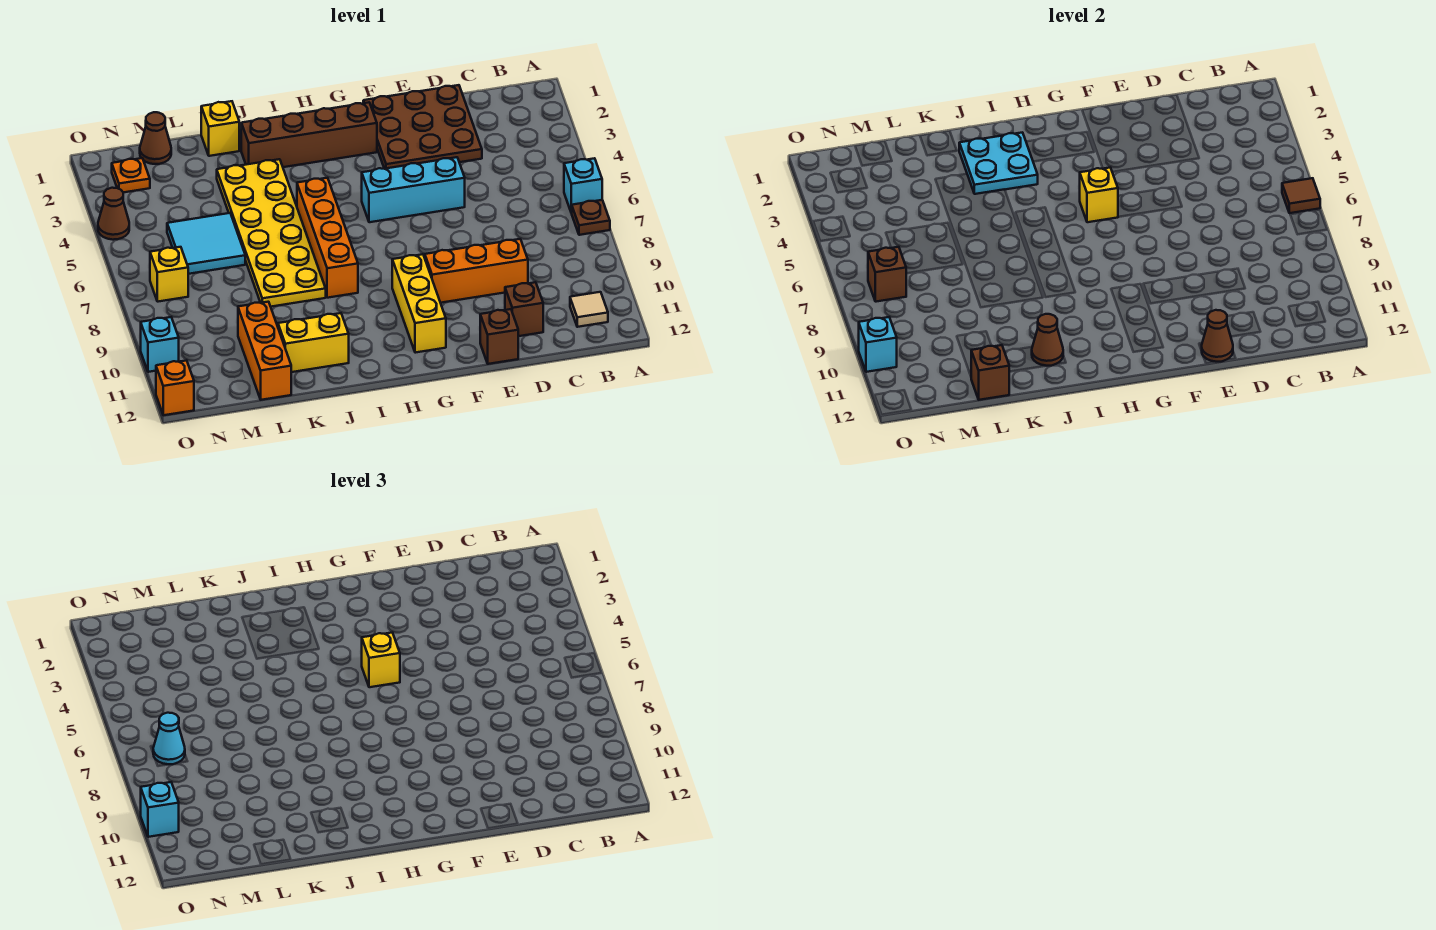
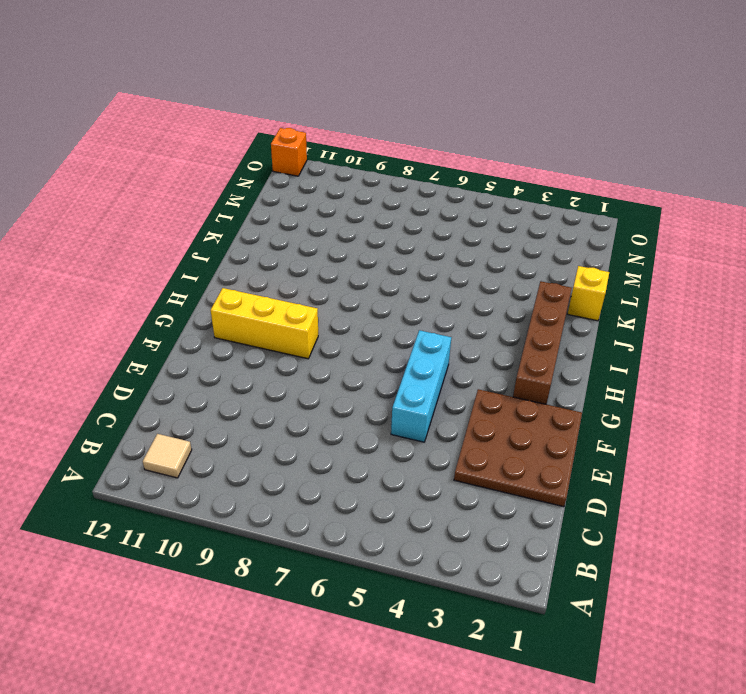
none -> cyan 1x1 brick [564,158,602,213]
none -> brown 1x1 plate [572,200,610,235]
none -> orange 1x3 brick [425,239,528,303]
none -> brown 1x1 brick [505,282,543,336]

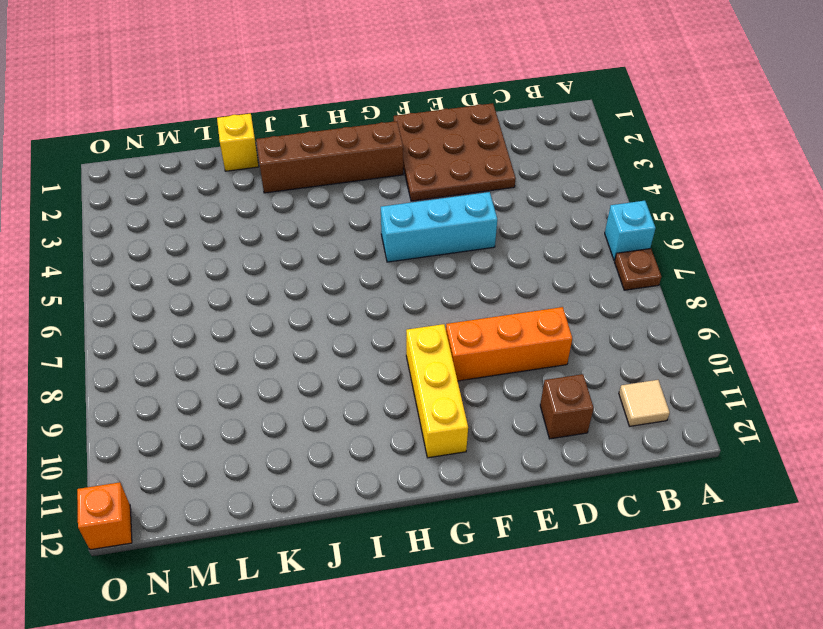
none -> brown 1x1 brick [480,309,518,364]
none -> orange 1x4 brick [297,178,358,298]
none -> yellow 2x6 plate [217,159,326,307]
none -> yellow 1x2 brick [278,313,349,372]

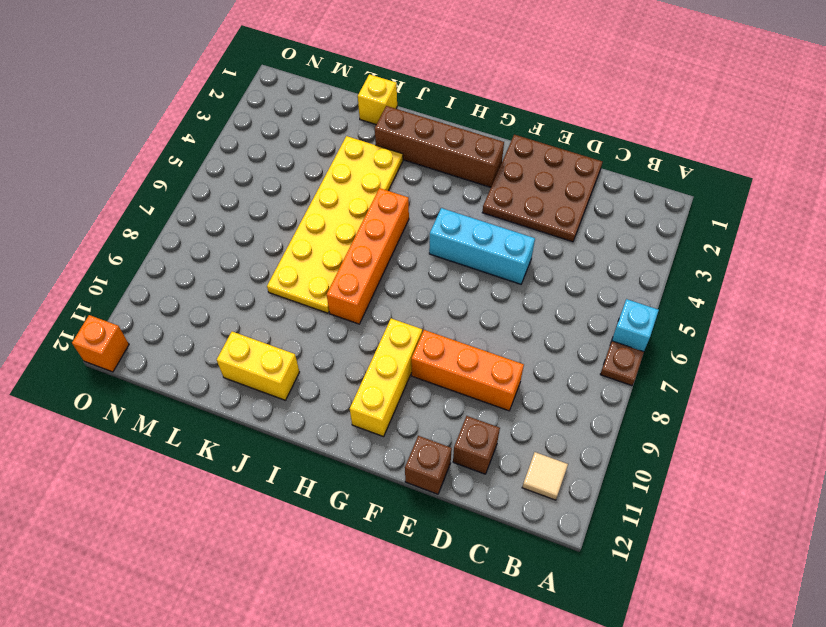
none -> cyan 2x2 tile [167,213,245,274]
none -> orange 1x3 brick [238,302,291,400]
none -> brown 1x1 cone [140,112,171,164]
none -> orange 1x1 plate [112,158,150,192]

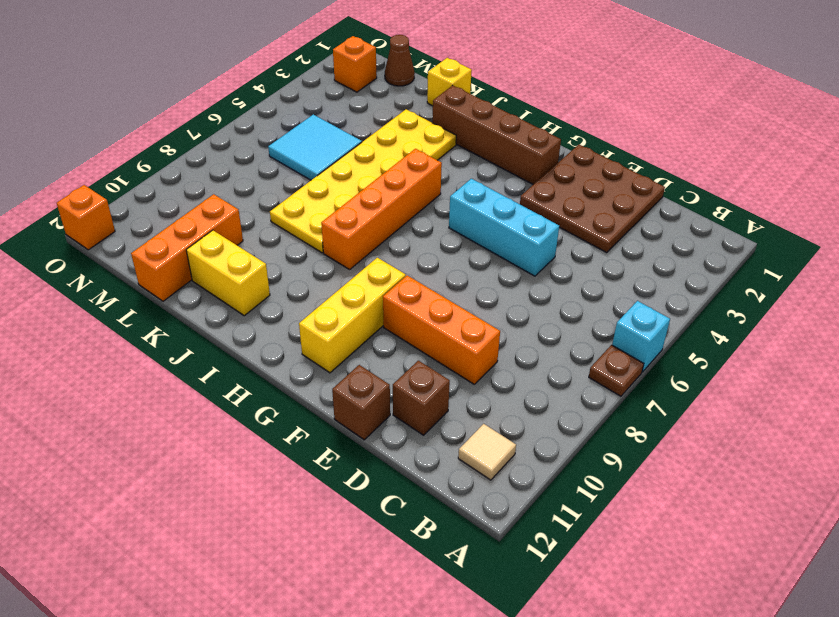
orange 1x1 brick [333,36,377,92] -> orange 1x1 plate [112,158,150,192]
none -> yellow 1x1 brick [150,247,188,302]
none -> brown 1x1 cone [98,188,129,240]
none -> cyan 1x1 brick [141,317,179,372]
none -> brown 1x1 tile [1282,178,1320,213]

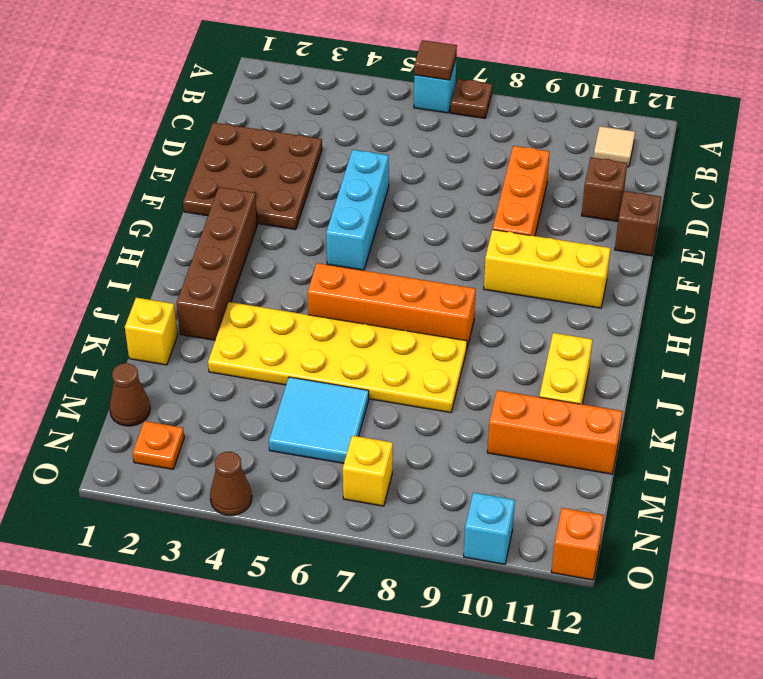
none -> brown 1x1 cone [1201,310,1233,362]
none -> yellow 1x1 brick [1080,168,1118,222]
none -> cyan 2x2 plate [959,132,1038,194]
none -> brown 1x1 cone [1032,314,1063,366]

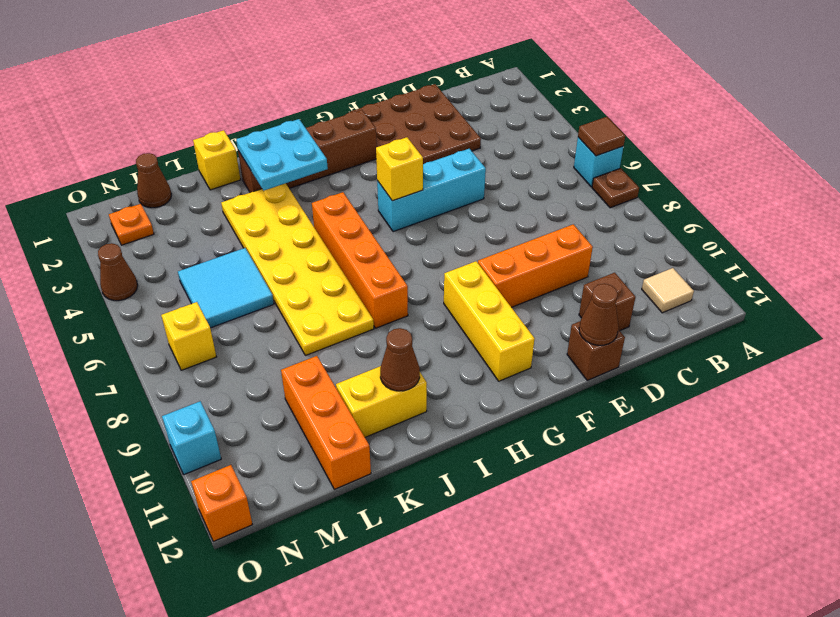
none -> brown 1x1 brick [971,345,1009,400]
none -> brown 1x1 brick [868,247,906,302]
none -> cyan 1x1 brick [859,317,897,372]
none -> yellow 1x1 brick [362,633,400,687]

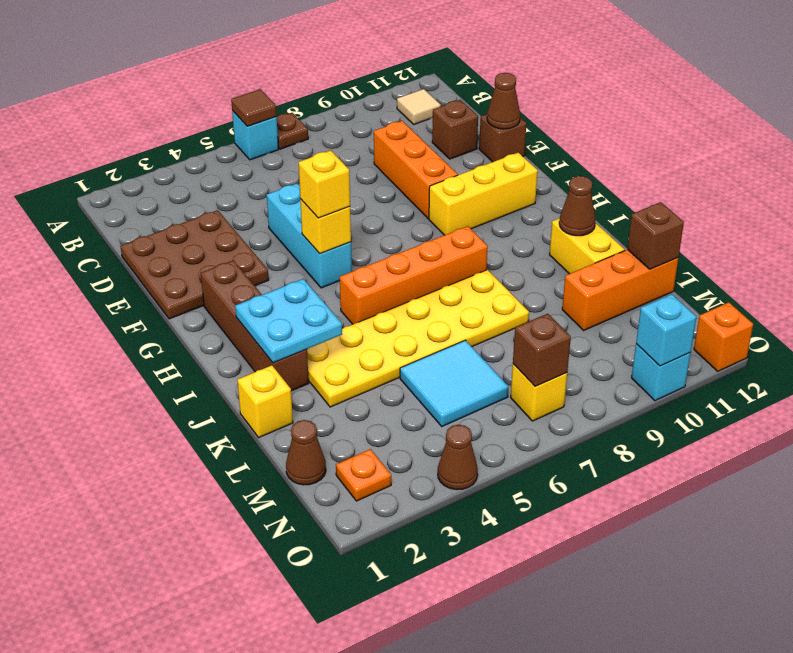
none -> cyan 1x1 cone [153,713,185,764]
none -> cyan 1x1 brick [141,782,179,837]

